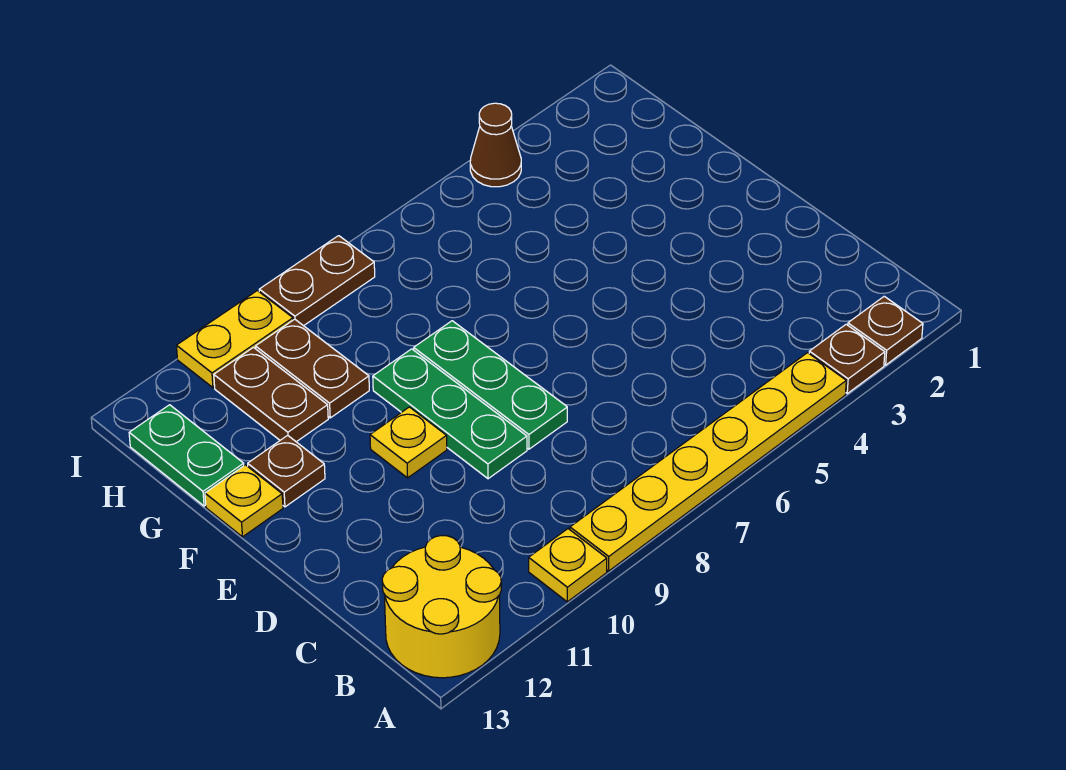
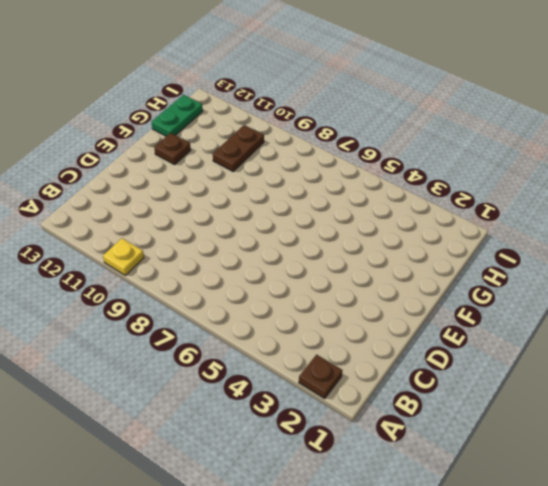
none -> brown 1x1 plate [809,324,885,393]
none -> yellow 1x6 plate [570,353,846,571]
none -> yellow 2x2 round brick [382,536,501,678]

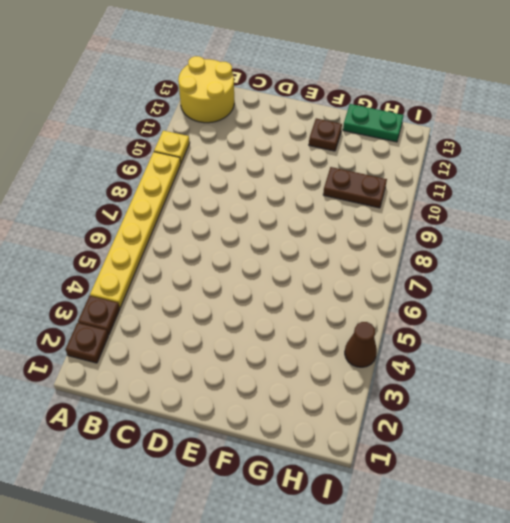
none -> green 1x3 plate [414,321,567,449]
none -> green 1x3 plate [373,349,527,479]
none -> yellow 1x1 plate [370,407,447,478]

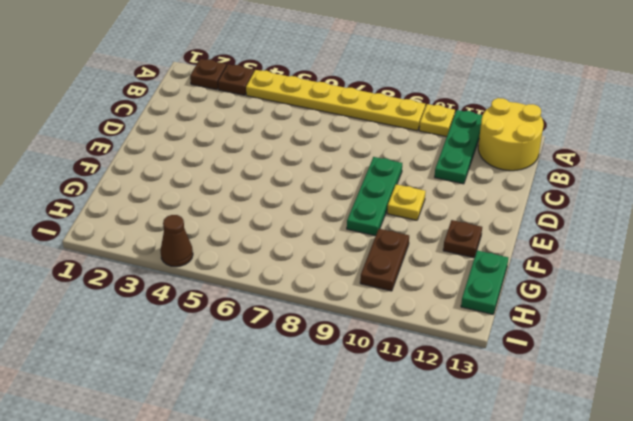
green 1x3 plate [435,110,482,184] -> green 1x3 plate moved to [414,321,567,449]
none -> yellow 1x1 plate [205,465,283,537]
none -> brown 1x2 plate [214,348,328,442]
none -> brown 1x2 plate [259,236,375,326]

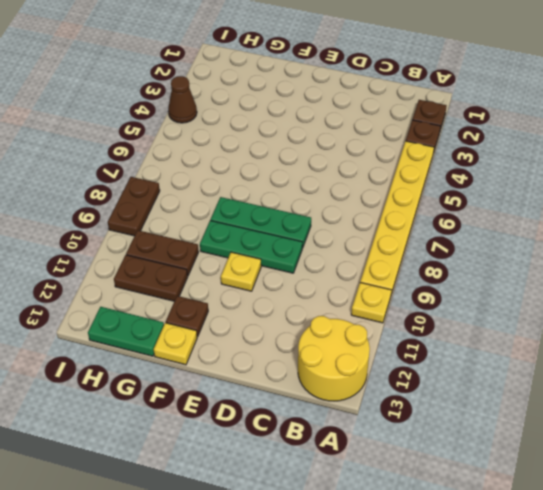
none -> yellow 1x2 plate [176,291,293,388]

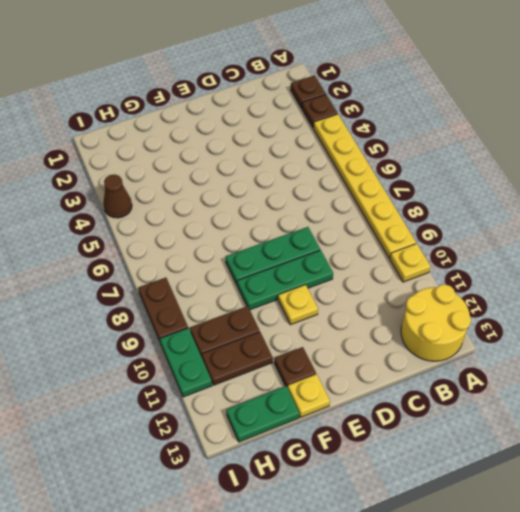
green 1x2 plate [160,328,212,397] -> yellow 1x2 plate [176,291,293,388]

